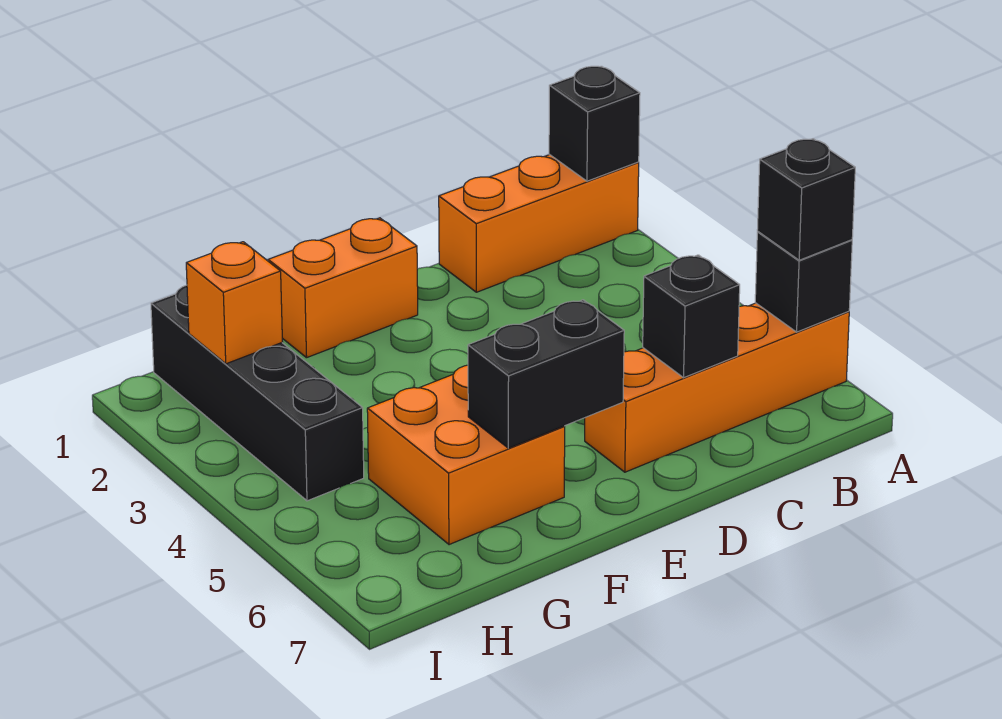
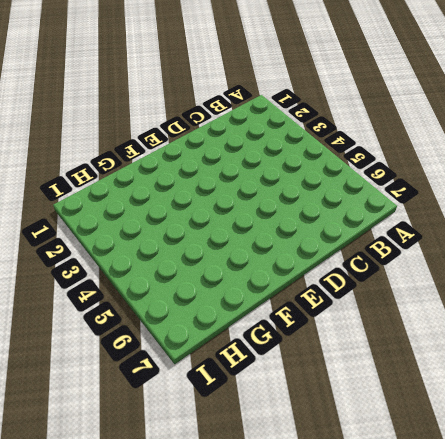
none -> orange 1x3 brick [439,155,639,292]
none -> orange 1x4 brick [585,303,849,472]

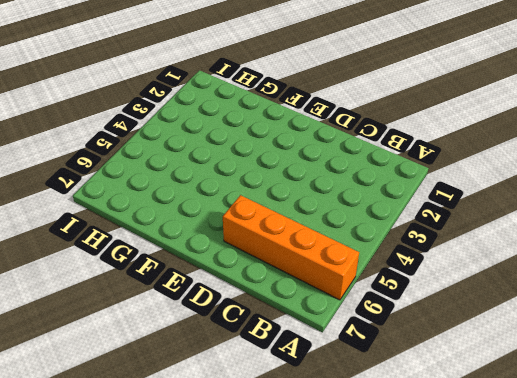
none -> orange 1x3 brick [439,155,639,292]
none -> orange 1x2 brick [268,218,418,358]

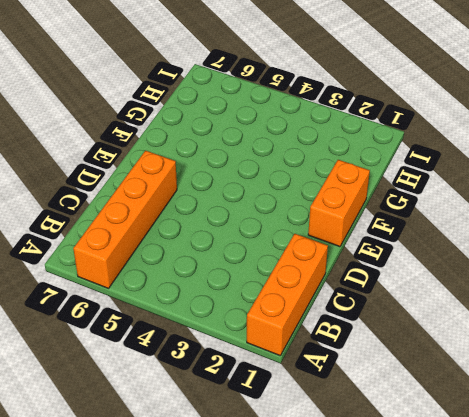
none -> orange 2x2 brick [367,365,565,545]
none -> black 1x4 brick [151,285,364,501]

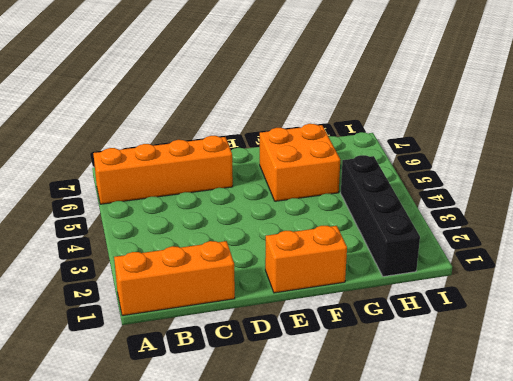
none -> black 1x1 brick [549,66,640,181]
none -> black 1x1 brick [755,232,852,332]

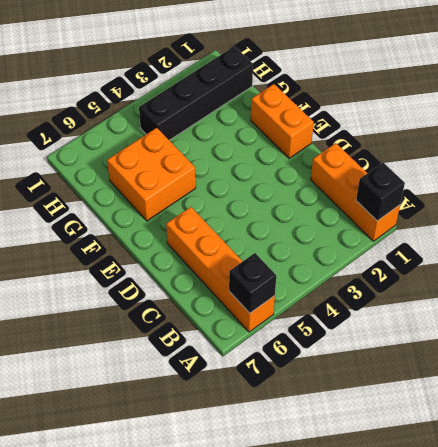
none -> black 1x1 brick [643,255,740,378]
none -> black 1x2 brick [468,300,624,448]

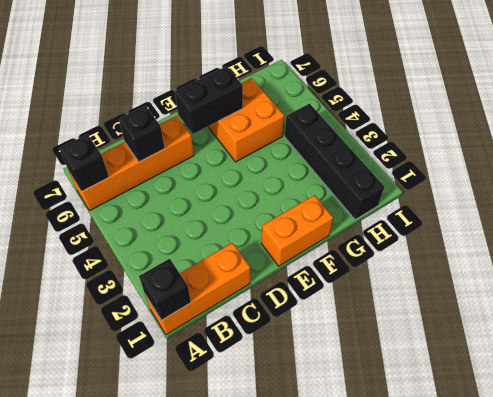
none -> orange 1x1 brick [186,242,282,364]
none -> black 1x1 brick [757,139,855,260]

